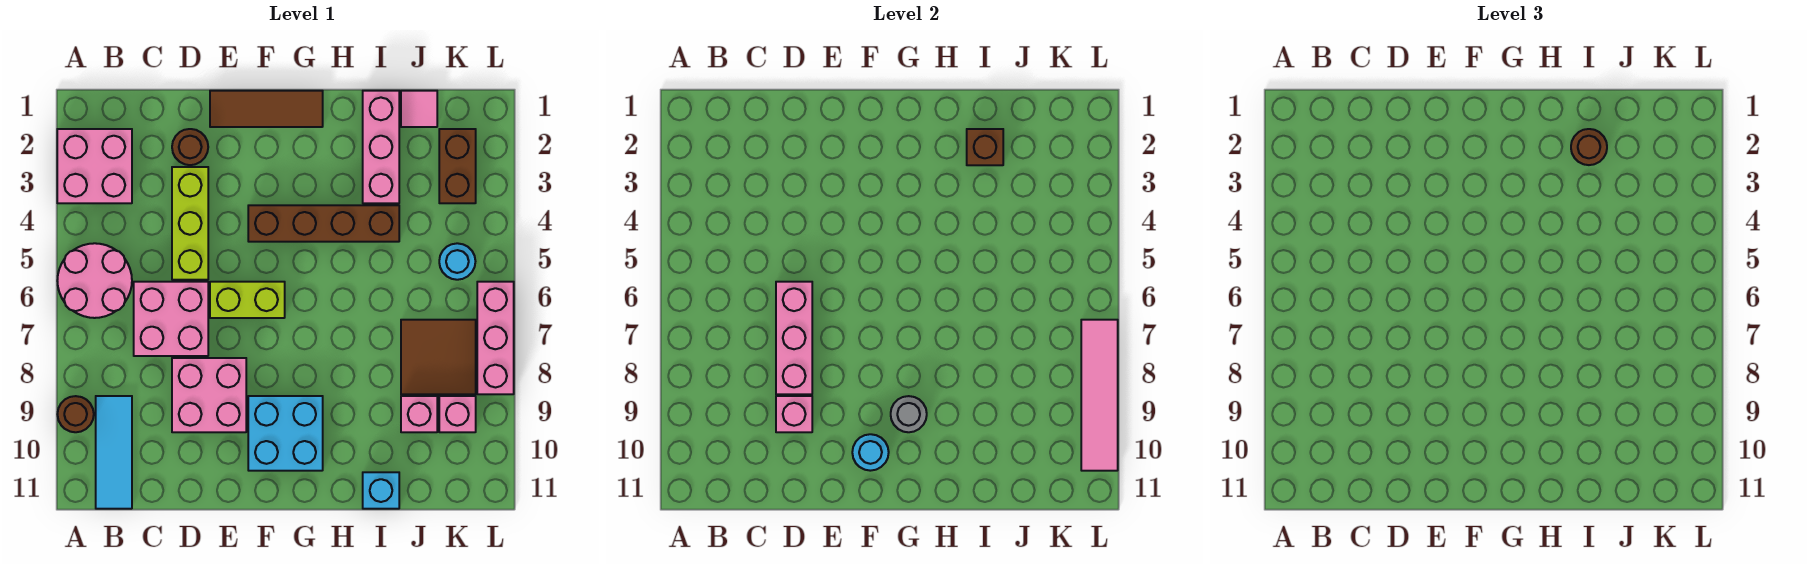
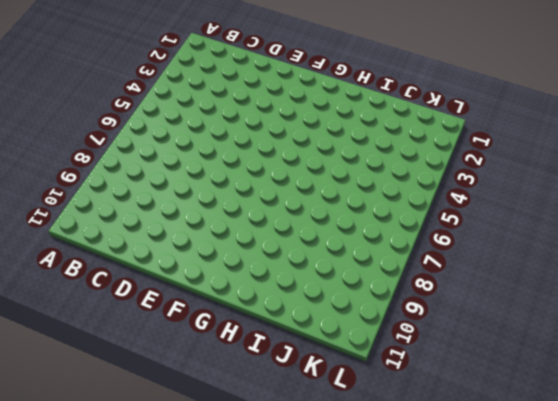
none -> pink 2x2 brick [57,129,132,203]
none -> pink 2x2 round brick [57,243,132,318]
none -> brown 1x1 round brick [57,396,94,432]

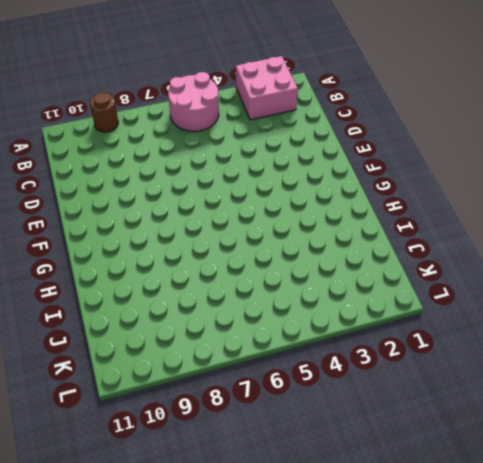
none -> cyan 1x3 tile [96,396,132,509]
none -> pink 2x2 brick [134,282,208,356]
none -> brown 1x1 round brick [172,129,208,165]

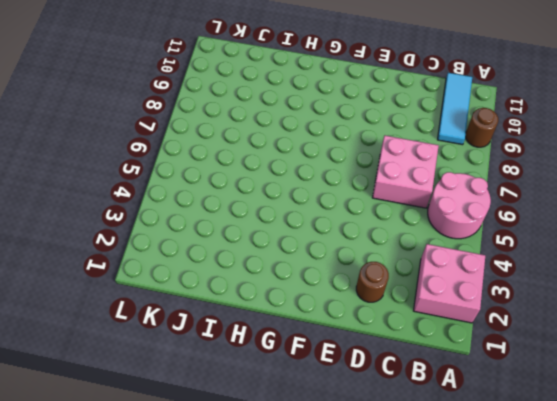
none -> lime 1x3 brick [172,167,208,280]
none -> pink 2x2 brick [172,358,246,432]
none -> brown 1x3 tile [210,91,323,127]

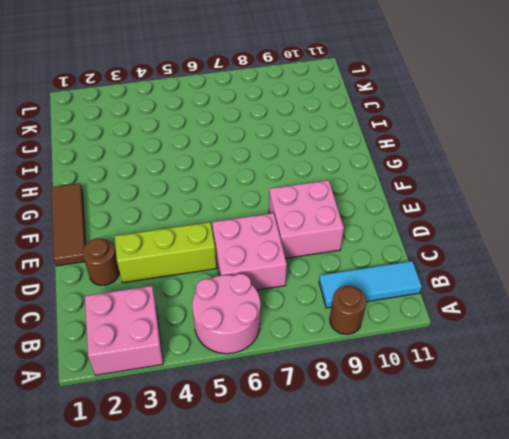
none -> lime 1x2 brick [210,282,285,318]
none -> brown 1x4 brick [248,205,399,242]
none -> cyan 2x2 brick [248,396,323,471]

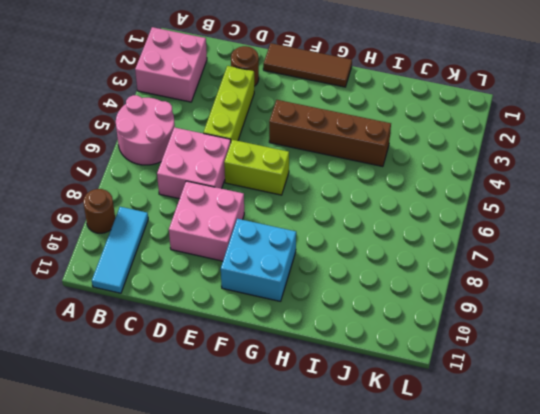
none -> pink 1x3 brick [363,91,399,203]
none -> cyan 1x1 brick [363,472,399,509]
none -> pink 1x1 tile [401,91,437,127]

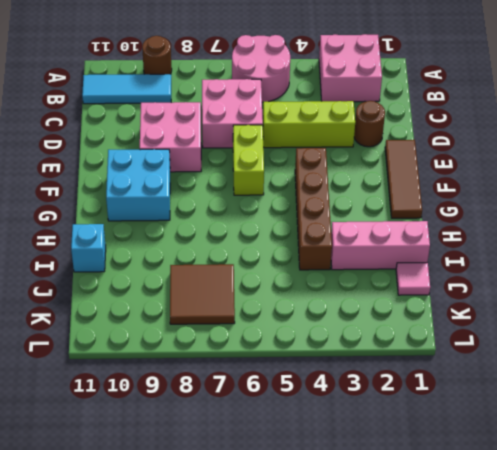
none -> pink 1x1 brick [401,396,437,432]
none -> brown 1x2 brick [439,129,476,203]
none -> cyan 1x1 round brick [439,243,475,280]

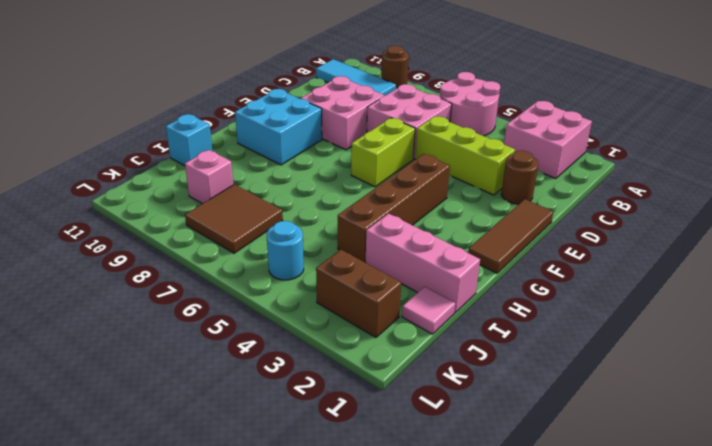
none -> pink 1x1 brick [439,396,476,432]
none -> pink 1x3 brick [477,282,514,394]
none -> pink 1x3 brick [776,282,812,394]

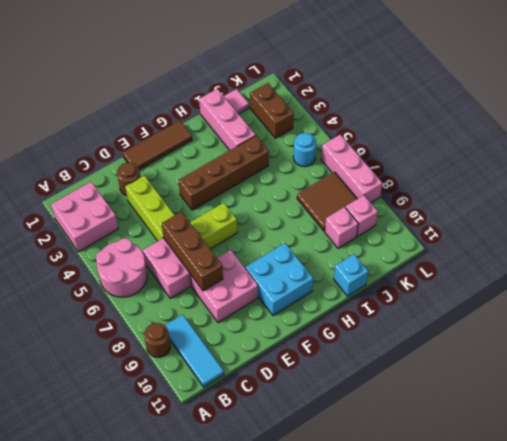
brown 1x3 brick [162,212,223,291] -> pink 1x3 brick [776,282,812,394]
none -> pink 1x1 brick [776,396,812,432]
none -> cyan 1x1 round brick [852,434,889,471]
none -> grey 1x1 round brick [891,396,927,432]

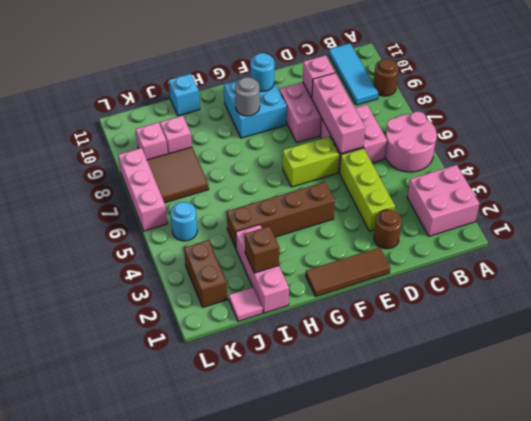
none -> pink 1x4 tile [1081,320,1118,471]
none -> brown 1x1 round brick [1571,129,1607,165]

